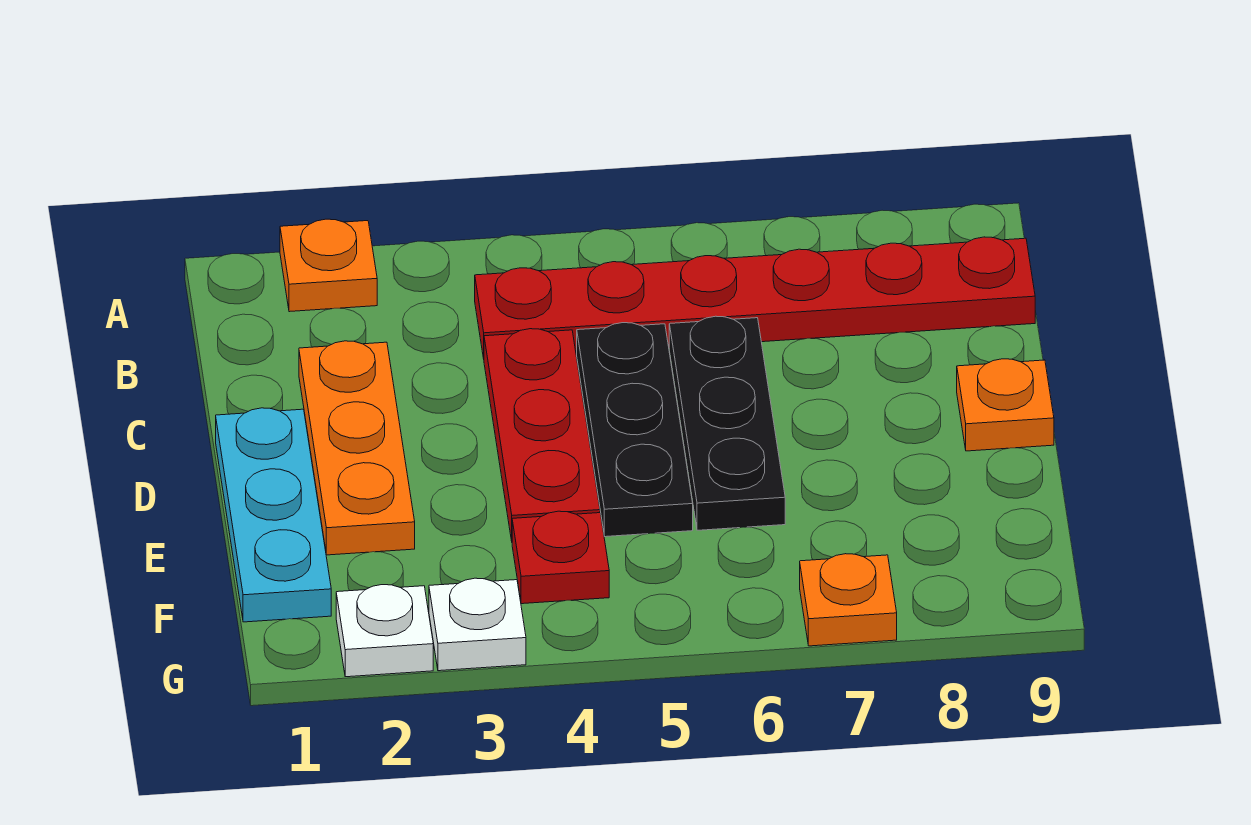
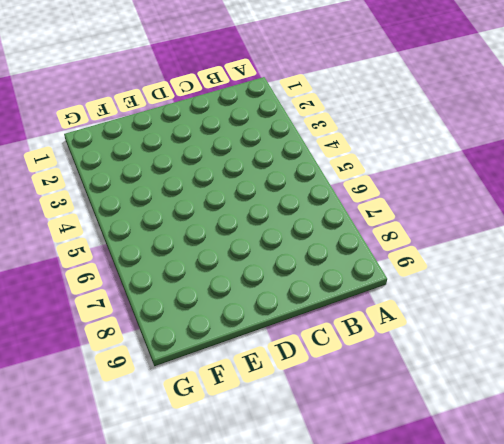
none -> orange 1x1 plate [280,219,377,312]
none -> red 1x6 plate [475,237,1035,358]
none -> orange 1x3 plate [299,341,415,555]

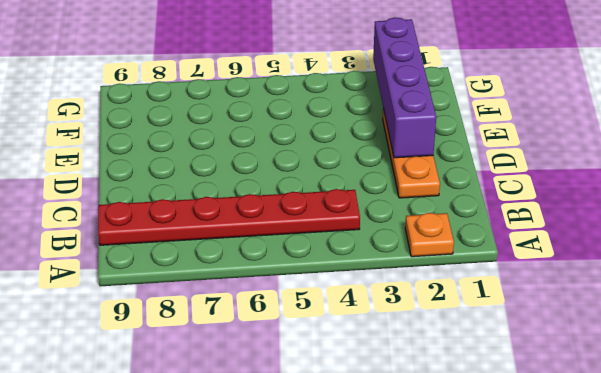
purple 1x4 brick [373,17,436,158] -> none
none -> red 1x3 plate [484,329,600,541]
none -> black 1x3 plate [577,323,693,537]
none -> black 1x3 plate [669,316,785,530]

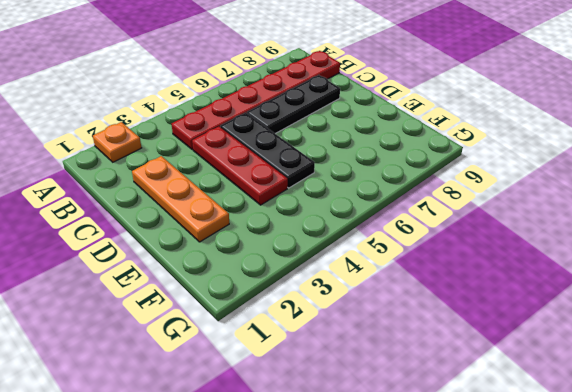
black 1x3 plate [247,75,340,134] -> black 1x3 plate turned to [669,316,785,530]
none -> cyan 1x3 plate [216,408,331,622]
none -> orange 1x1 plate [957,359,1054,451]
none -> red 1x1 plate [512,511,609,604]

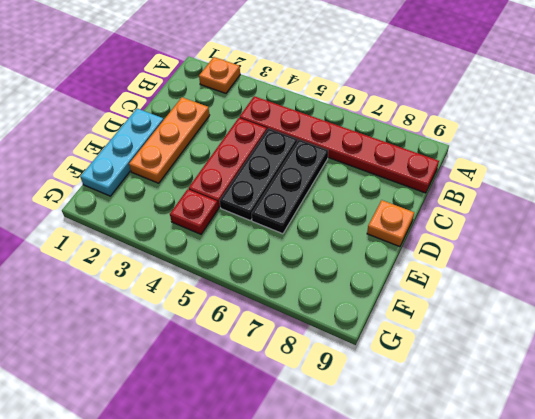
none -> white 1x1 plate [336,585,433,677]
none -> white 1x1 plate [429,578,526,671]
none -> orange 1x1 plate [800,554,897,646]

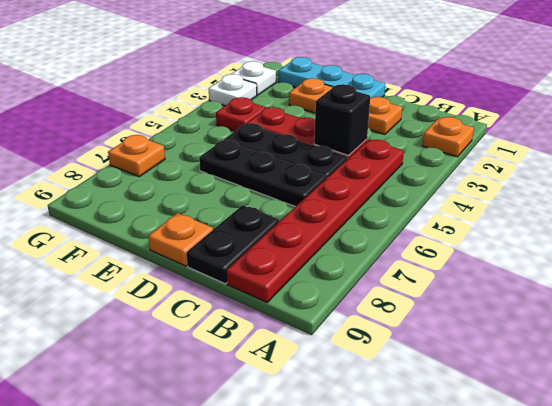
black 1x1 brick [314,84,370,155] -> none
black 1x2 plate [186,205,279,284] -> none

